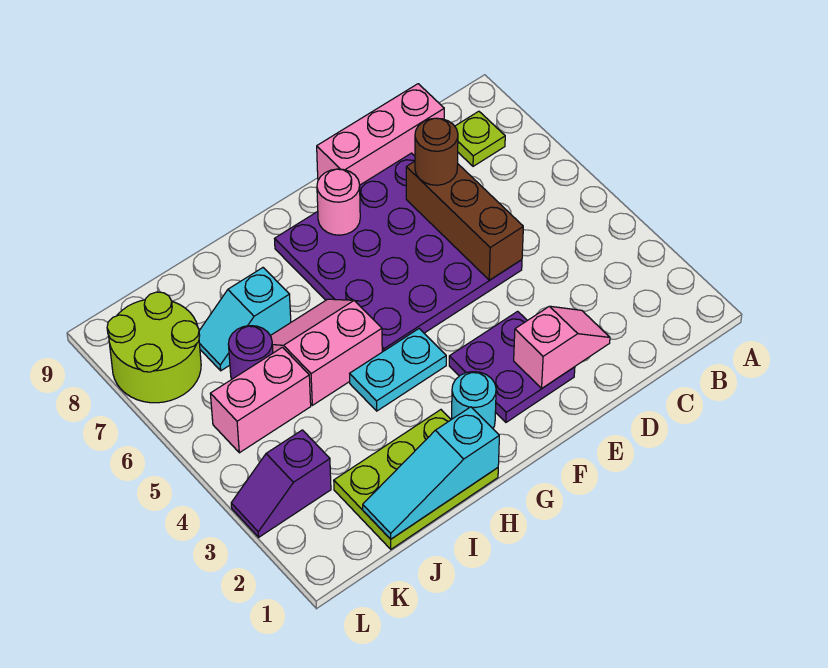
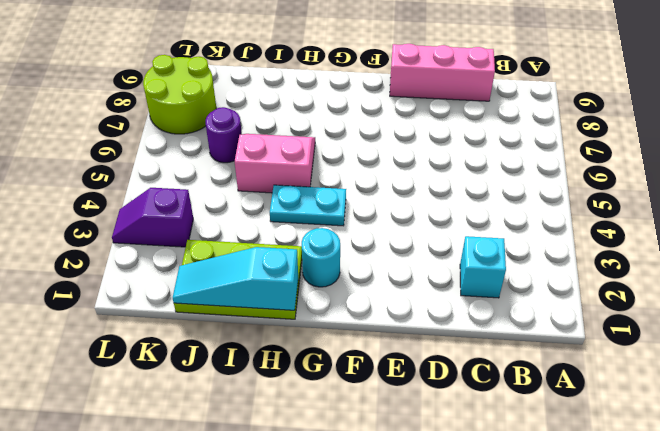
cyan 1x1 brick [460,236,506,298] -> none
none -> lime 1x1 plate [455,111,505,166]
none -> purple 4x4 plate [275,153,522,352]
none -> purple 2x2 plate [449,311,575,422]

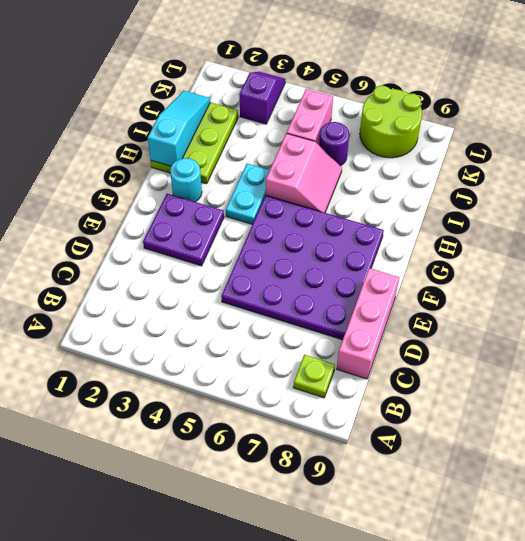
none -> cyan 1x2 slope [199,268,291,371]
none -> pink 1x2 slope [514,306,610,388]
none -> brown 1x3 brick [406,161,523,280]

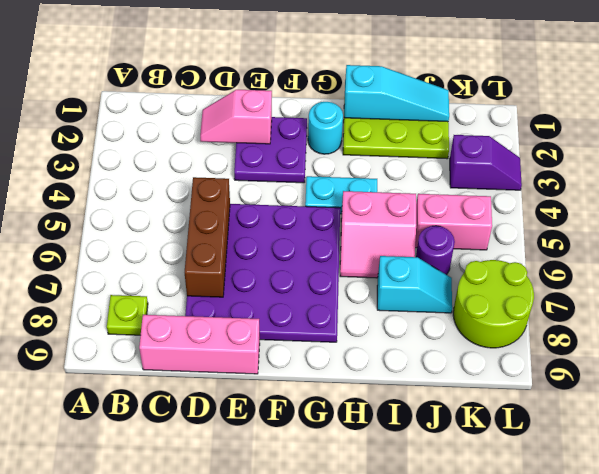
none -> pink 1x1 round brick [317,169,360,235]
none -> brown 1x1 round brick [415,118,458,185]

